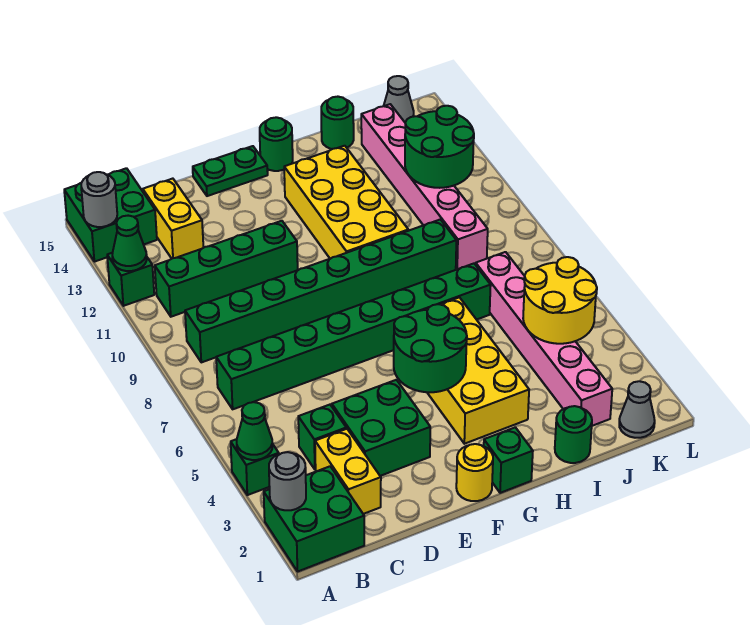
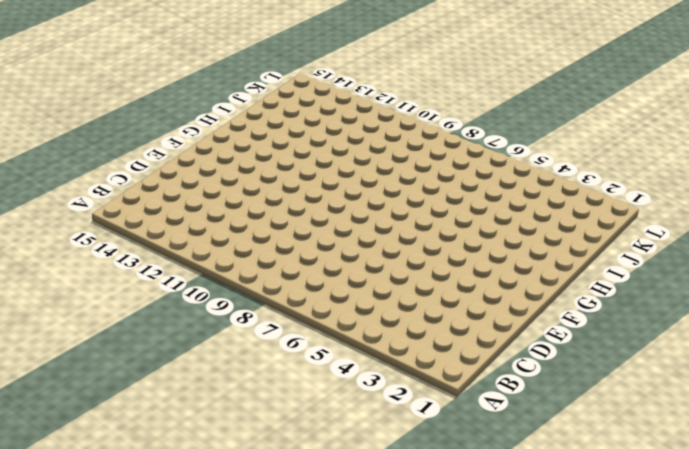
none -> green 2x2 brick [264,466,364,572]
none -> green 1x1 brick [231,439,279,495]
none -> green 1x1 brick [107,253,154,306]
none -> green 2x2 brick [64,168,157,262]

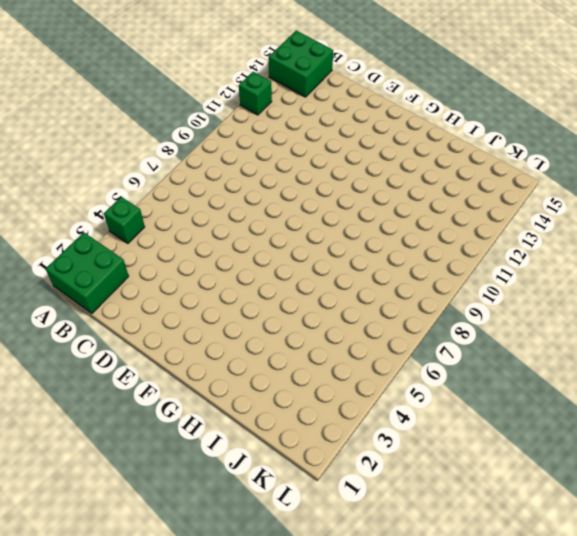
none -> green 1x8 brick [216,264,491,409]
none -> green 1x8 brick [185,219,456,362]
none -> green 1x4 brick [155,221,298,317]
none -> yellow 1x2 brick [315,429,381,514]

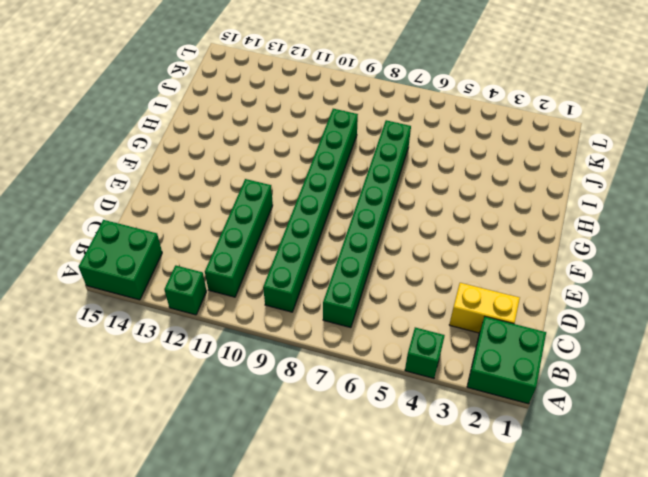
none -> green 1x1 brick [298,405,346,469]
none -> yellow 1x2 brick [143,179,203,259]
none -> green 2x2 brick [332,380,430,476]
none -> green 1x2 plate [193,146,268,196]

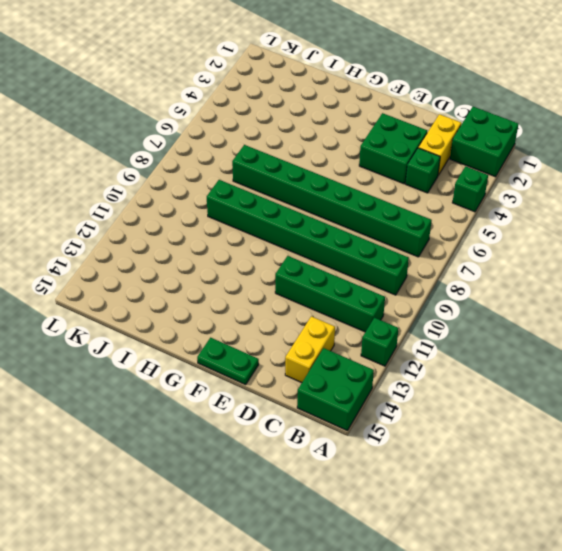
none -> yellow 1x1 round brick [456,444,493,501]
none -> green 1x1 brick [484,427,533,493]
none -> yellow 2x4 brick [426,297,529,444]
none -> yellow 2x4 brick [284,146,408,259]

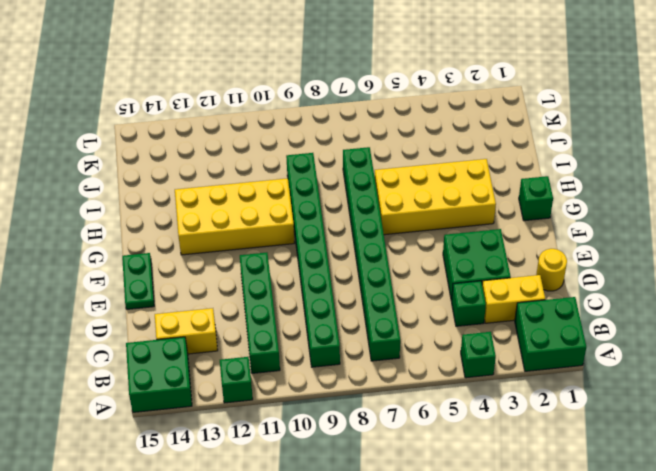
yellow 1x1 round brick [536,249,567,291] -> yellow 1x1 round brick moved to [456,444,493,501]
none -> green 1x1 round brick [260,117,293,171]
none -> green 1x1 round brick [555,406,592,463]
none -> green 1x1 round brick [321,97,354,149]
none -> pink 1x6 brick [476,252,612,426]

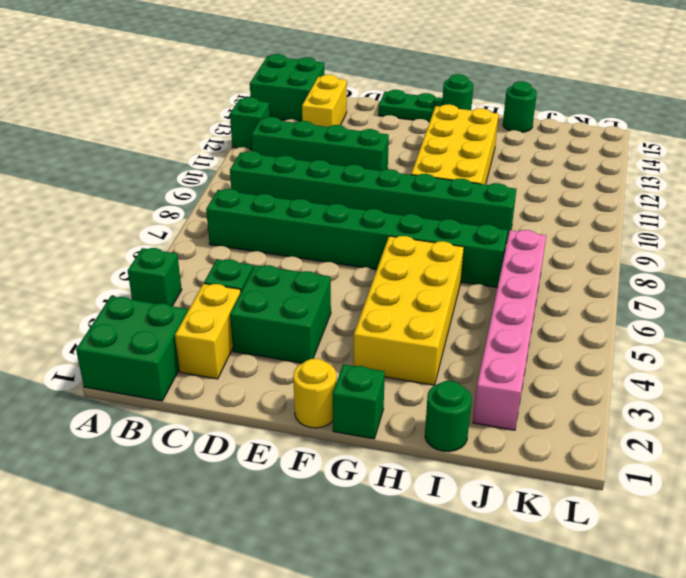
none -> pink 1x6 brick [361,104,488,269]
none -> grey 1x1 cone [619,381,655,438]
none -> grey 1x1 cone [384,76,414,122]
none -> grey 1x1 round brick [269,452,306,510]

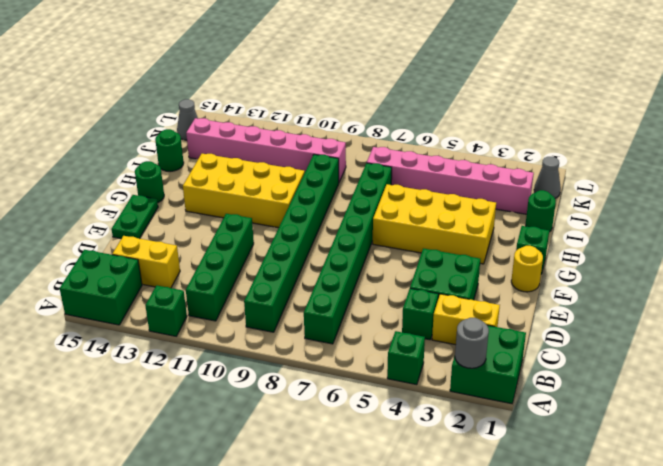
none -> green 1x1 cone [237,402,272,460]
none -> green 1x1 cone [112,216,147,271]
none -> grey 1x1 round brick [81,172,117,227]
none -> green 2x2 round brick [394,304,467,392]

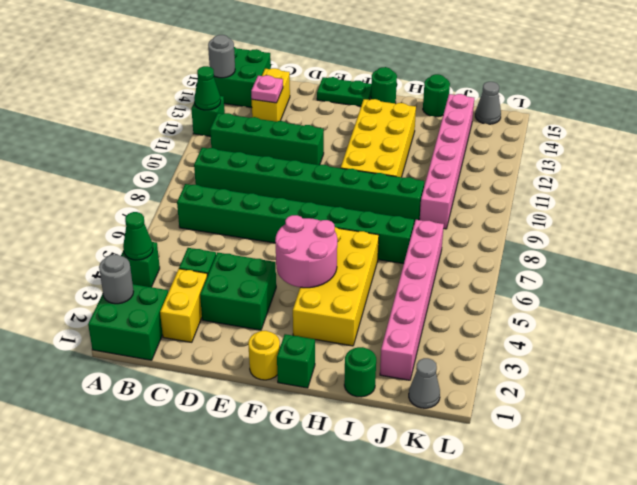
pink 1x1 plate [251,75,283,103] -> none
pink 2x2 round brick [275,215,337,288] -> green 2x2 round brick [394,304,467,392]
none -> yellow 2x2 round brick [523,257,597,344]
none -> green 2x2 round brick [405,106,474,188]

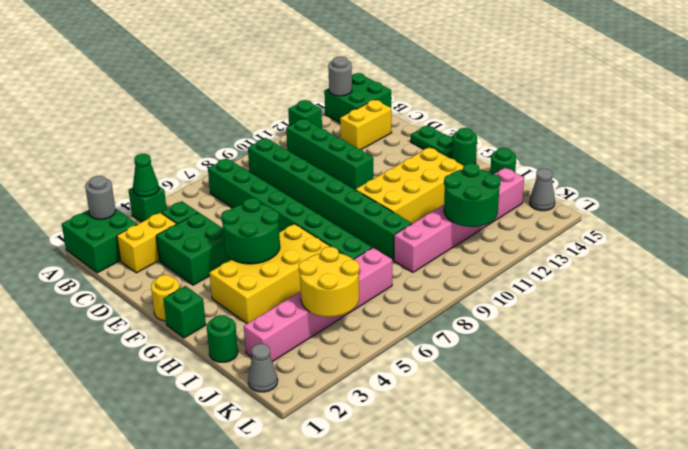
none -> green 1x1 cone [112,216,147,271]

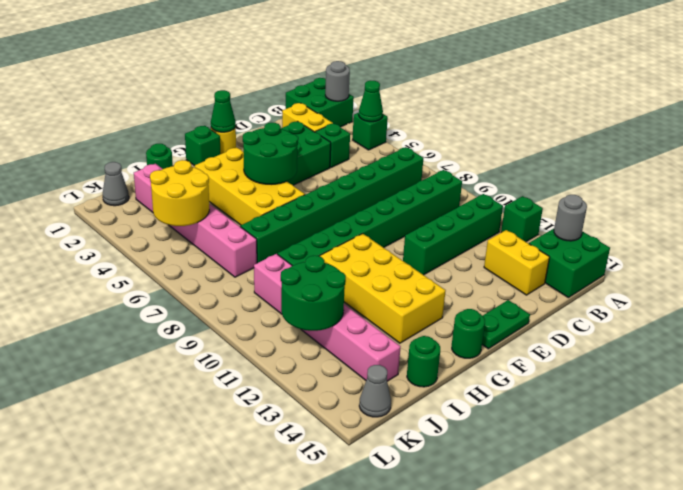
green 1x1 cone [211,90,236,132] -> green 1x1 cone moved to [112,216,147,271]

